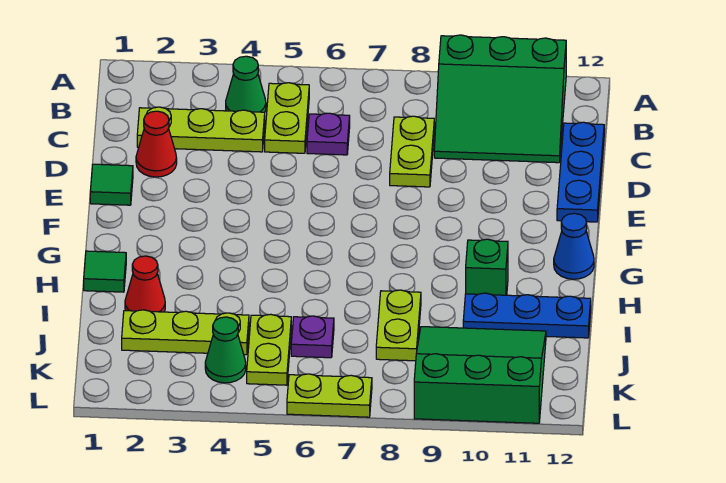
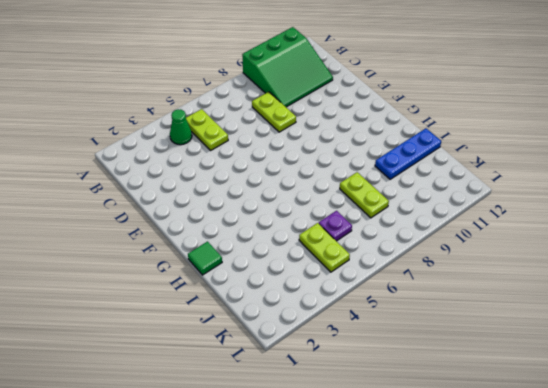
none -> lime 1x3 plate [137,107,265,152]
none -> purple 1x1 plate [307,113,350,155]
none -> blue 1x3 plate [557,122,604,222]

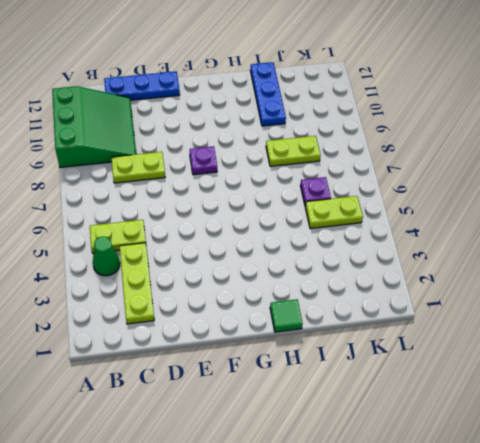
purple 1x1 plate [190,146,217,175] -> purple 1x1 plate moved to [307,113,350,155]
none -> red 1x1 cone [136,111,177,177]
none -> green 1x1 tile [90,164,133,205]
none -> blue 1x1 cone [554,213,594,279]

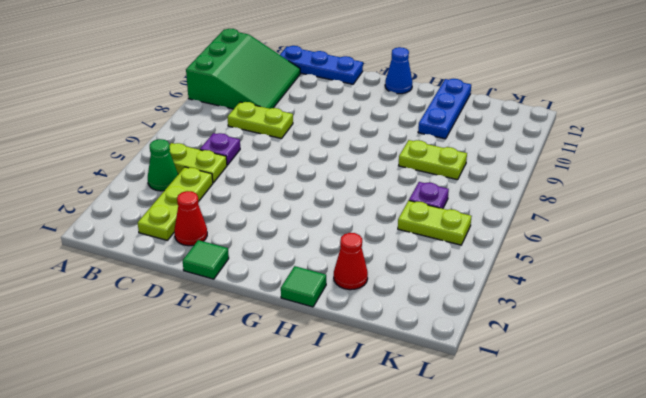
none -> green 1x1 brick [466,239,508,295]
none -> lime 1x3 plate [122,310,249,355]
none -> green 3x3 slope [414,327,546,423]

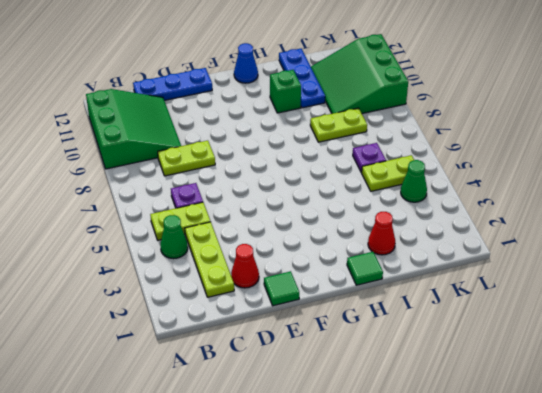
none -> lime 1x3 plate [122,310,249,355]
none -> lime 1x2 plate [287,374,372,417]

